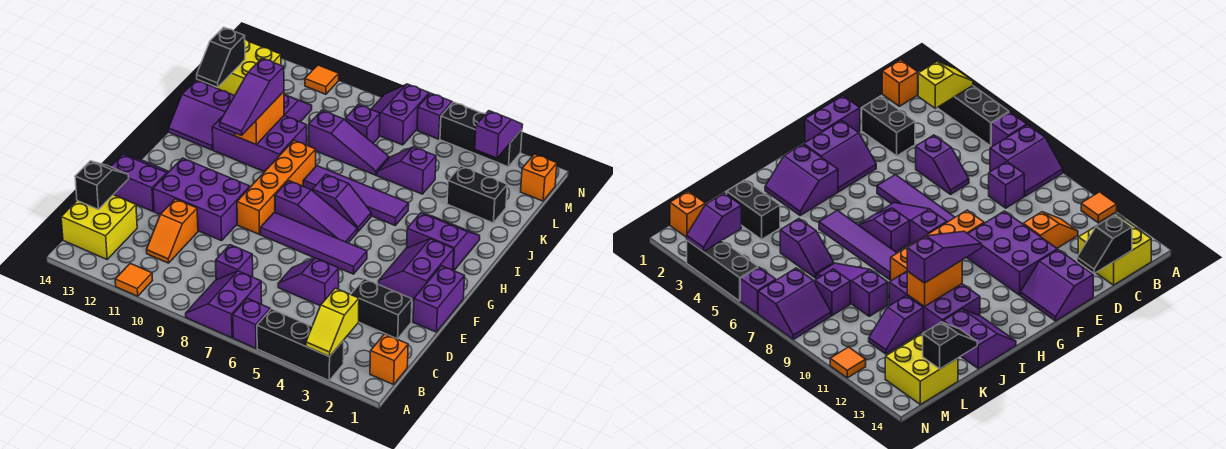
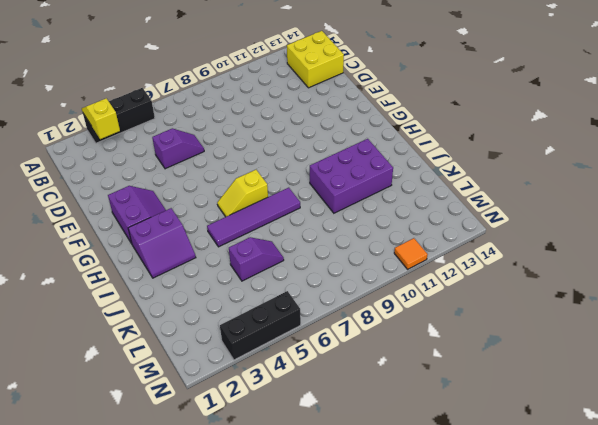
yellow 1x2 slope [217,170,268,217] -> purple 1x2 slope [313,175,371,232]
none -> purple 1x1 brick [233,298,270,348]
none -> purple 2x2 slope [186,271,262,338]
none -> orange 1x1 tile [115,263,153,296]
none -> orange 1x1 brick [370,334,408,385]

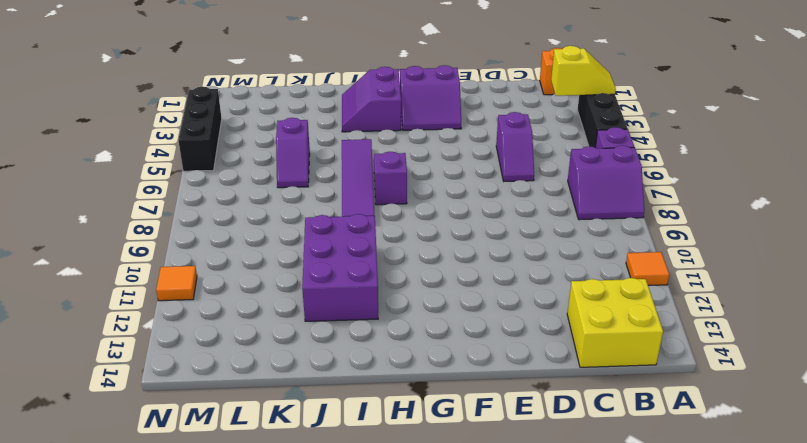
none -> purple 1x1 brick [216,245,253,280]
none -> orange 1x2 slope [147,199,198,263]
none -> black 1x2 brick [351,279,412,339]
none -> purple 1x2 brick [413,266,465,332]

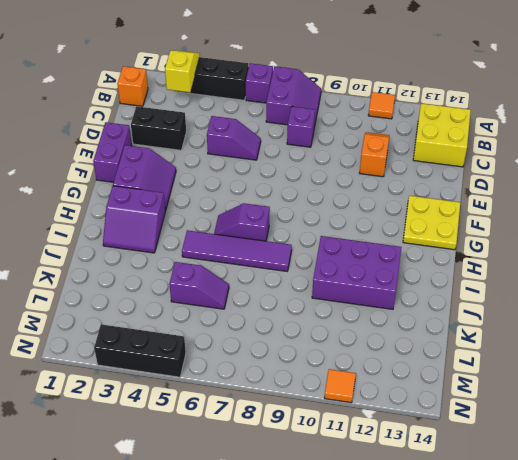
yellow 2x2 plate [403,196,460,250] -> purple 2x2 slope [111,154,169,211]
none -> purple 2x3 brick [153,158,250,241]
none -> purple 1x4 tile [261,212,367,274]
none -> orange 1x4 brick [237,140,316,234]
none -> purple 1x3 slope [275,181,357,243]

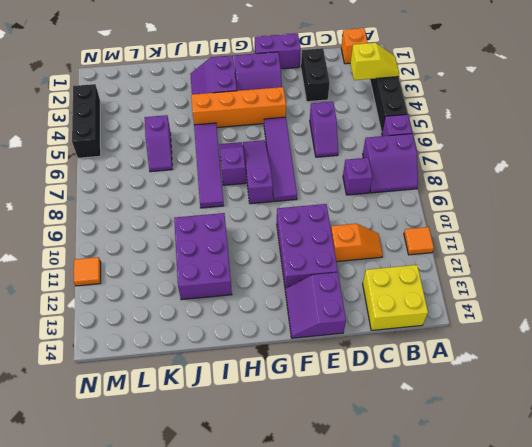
orange 1x4 brick [191,87,286,127] -> orange 1x4 brick moved to [237,140,316,234]
none -> purple 2x2 slope [169,80,234,150]
none -> black 1x2 brick [447,166,507,223]
none -> purple 1x3 slope [309,110,389,175]
none -> purple 1x2 slope [284,95,312,122]

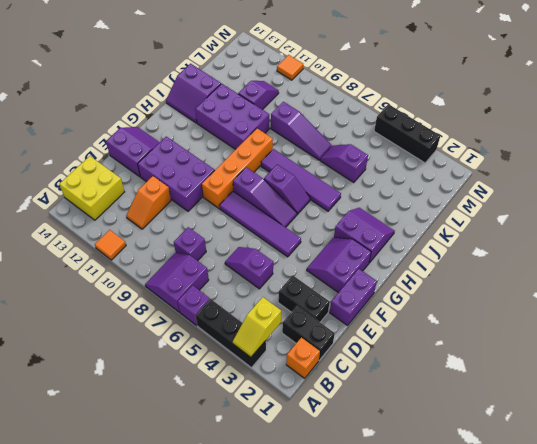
black 1x2 brick [282,306,335,360] -> black 1x2 brick moved to [447,166,507,223]
none -> purple 1x1 brick [345,105,380,143]
none -> yellow 2x2 brick [211,40,281,96]
none -> orange 1x1 brick [521,154,557,201]
none -> purple 2x2 slope [371,84,429,145]

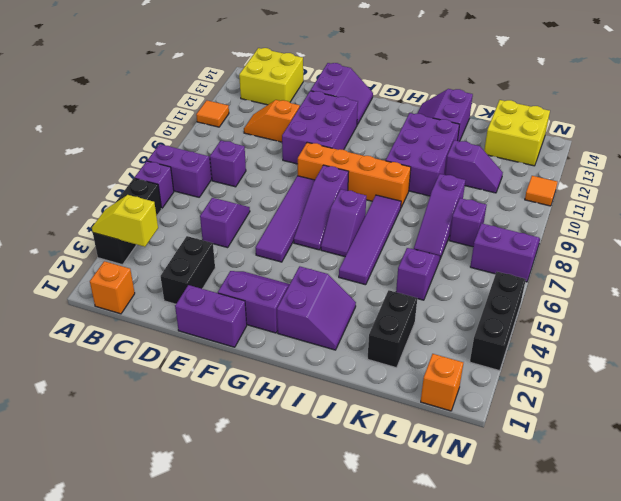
none -> purple 1x1 brick [417,93,452,139]
none -> black 1x2 slope [75,161,129,209]
none -> orange 1x2 brick [235,91,284,145]
none -> black 1x2 slope [197,27,245,87]

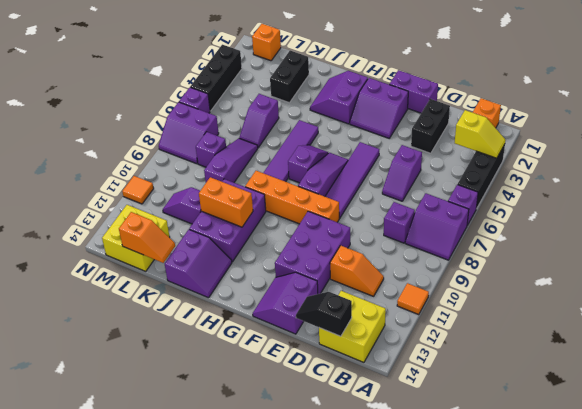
orange 1x2 slope [119,212,175,263] -> black 1x2 slope [197,27,245,87]
none -> purple 1x2 slope [475,111,523,158]
none -> purple 1x3 slope [220,58,284,135]

